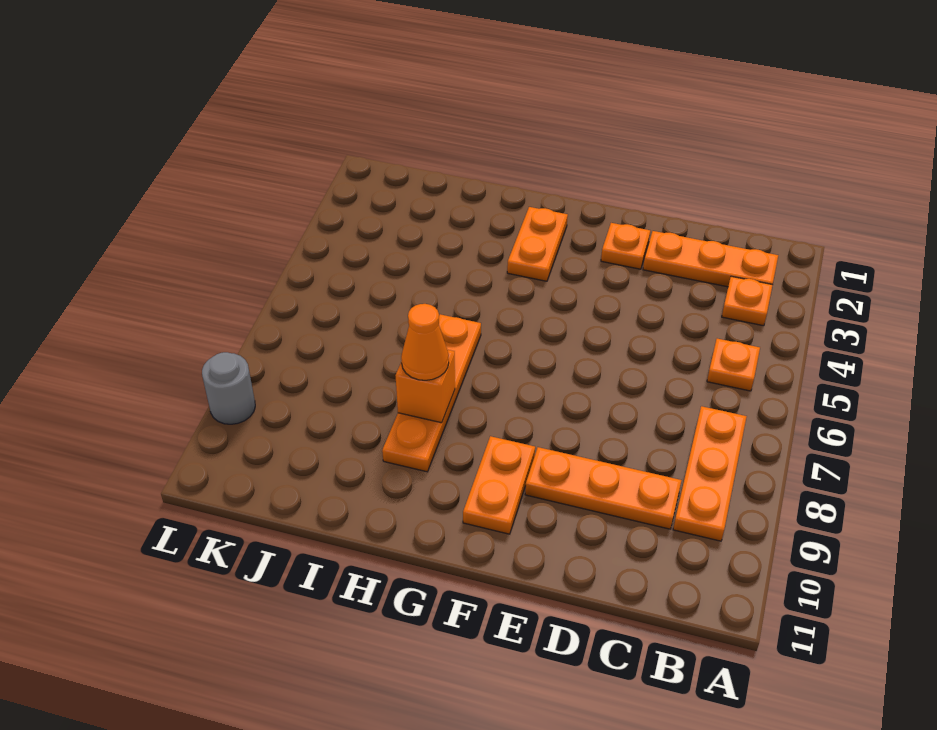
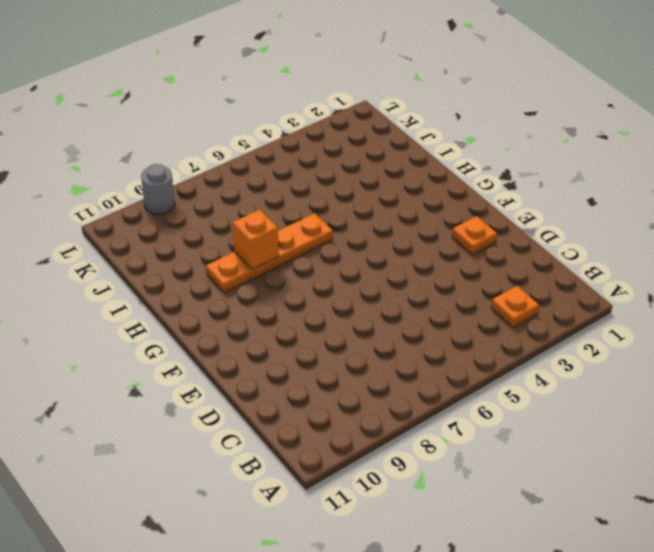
none -> orange 1x3 plate [643,231,778,287]
none -> orange 1x1 plate [707,339,760,391]
none -> orange 1x3 plate [673,406,747,541]

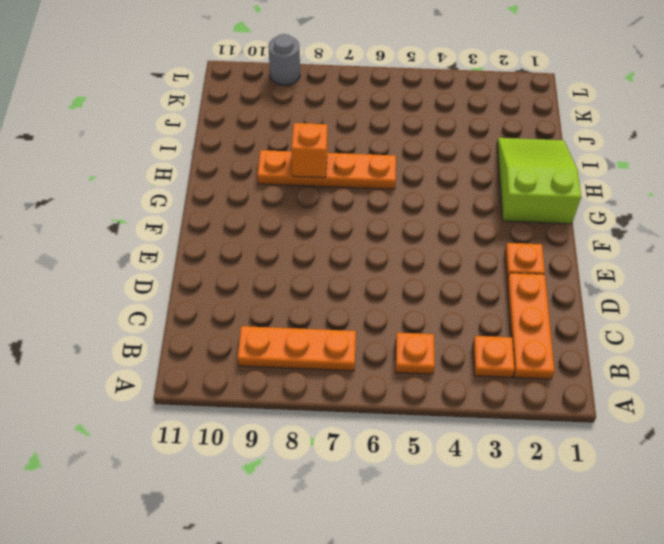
lime 2x3 slope [497,138,581,224] -> orange 1x2 plate [507,207,568,281]
none -> orange 1x3 plate [525,447,682,529]
none -> orange 1x2 plate [463,436,535,534]
none -> orange 1x1 cone [401,304,449,380]

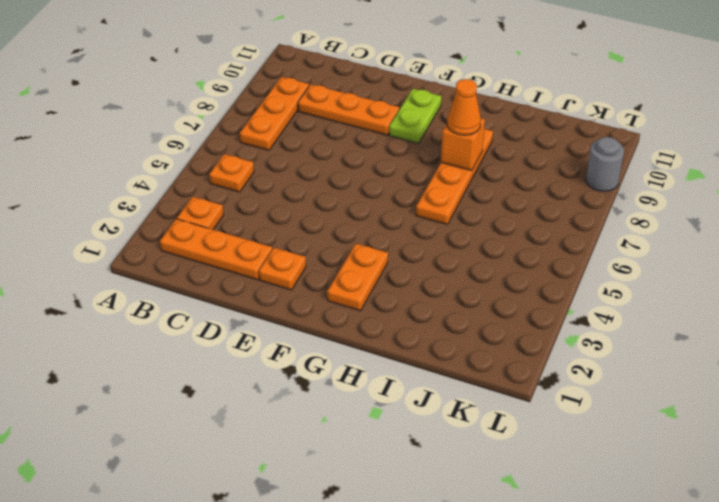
lime 1x2 plate [389,89,442,143] -> orange 1x2 plate [463,436,535,534]

